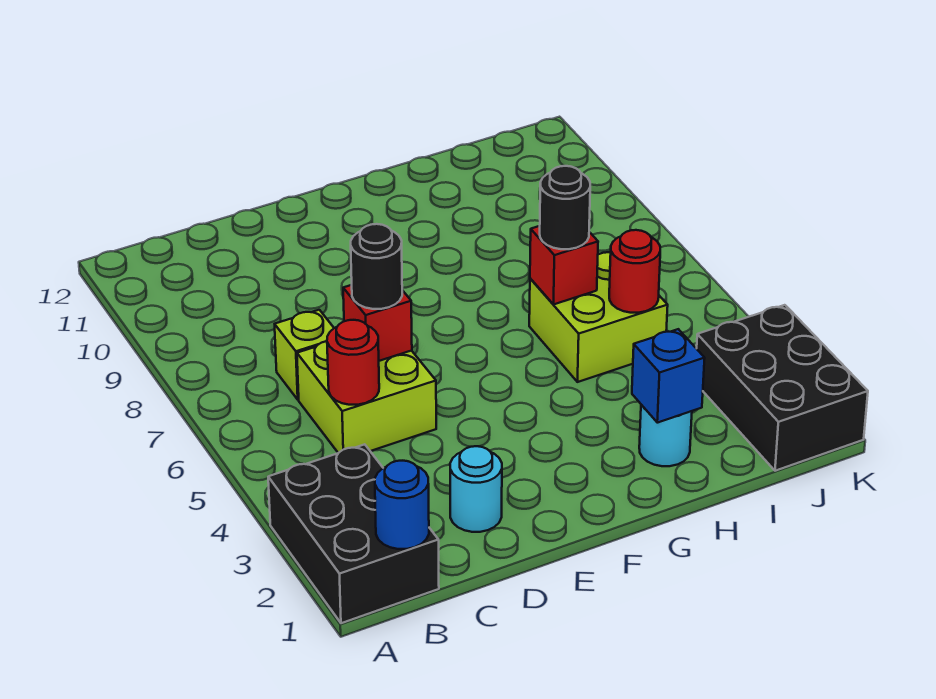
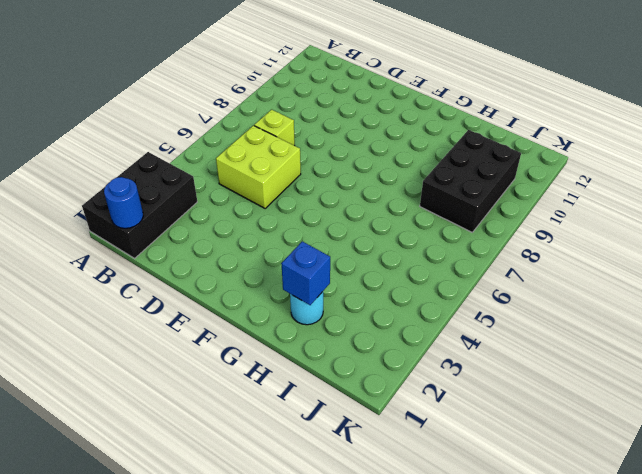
black 2x3 brick [420,130,521,233] -> black 2x3 brick moved to [697,305,868,471]
none -> cyan 1x1 round brick [450,446,502,532]
none -> lime 2x2 brick [529,252,668,382]
none -> red 1x1 round brick [327,320,379,405]

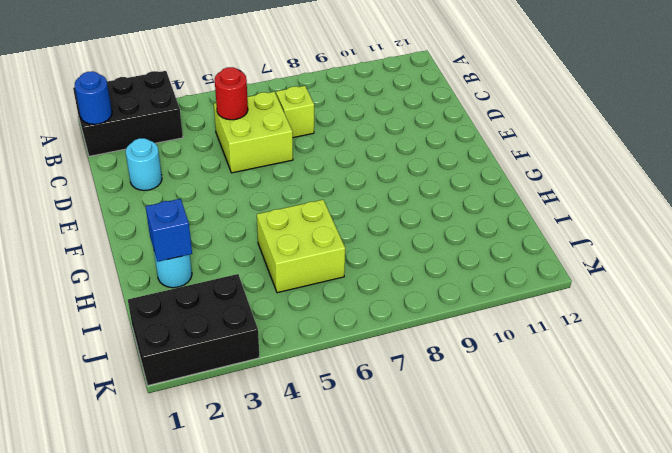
none -> red 1x1 brick [343,285,412,361]
none -> red 1x1 brick [530,226,598,305]
none -> red 1x1 round brick [609,230,660,313]

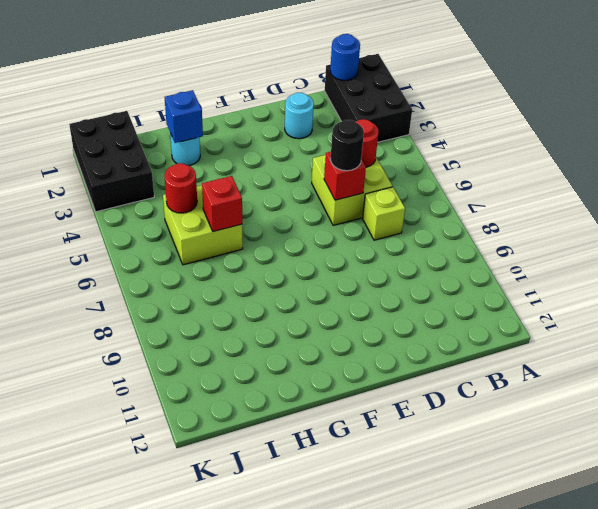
none -> black 1x1 round brick [540,166,590,249]

